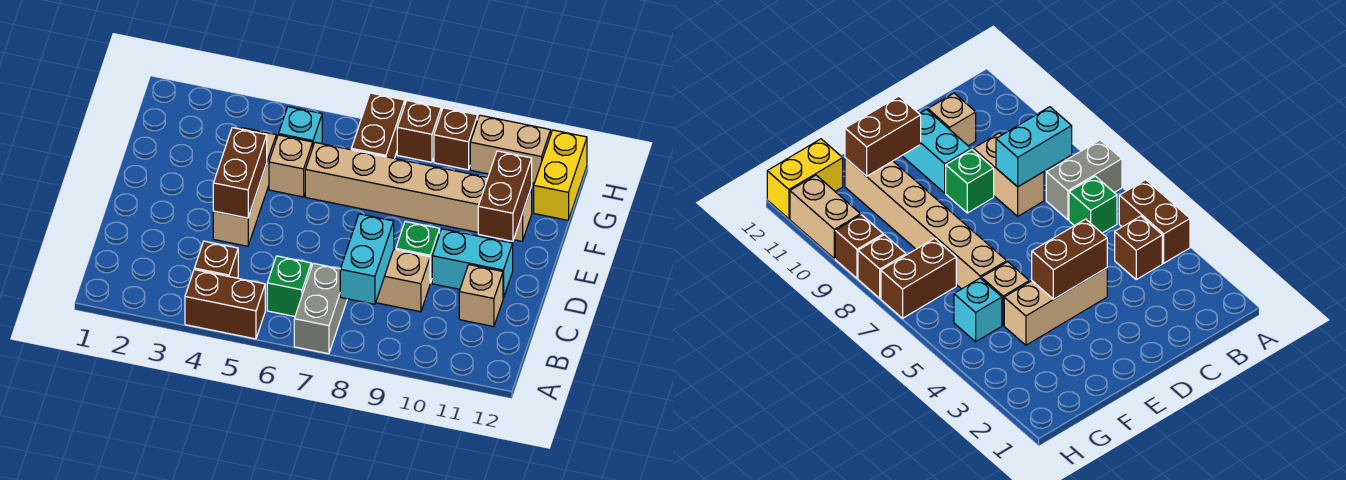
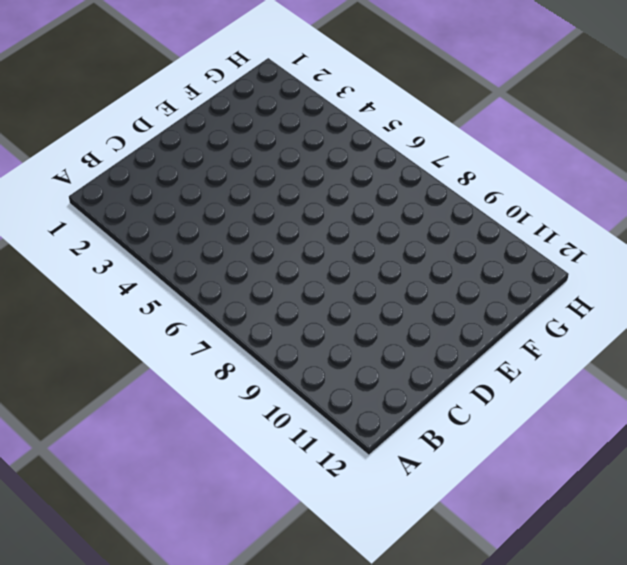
none -> brown 1x2 brick [185,270,265,339]
none -> grey 1x2 brick [294,263,347,354]
none -> brown 1x1 brick [194,241,238,278]

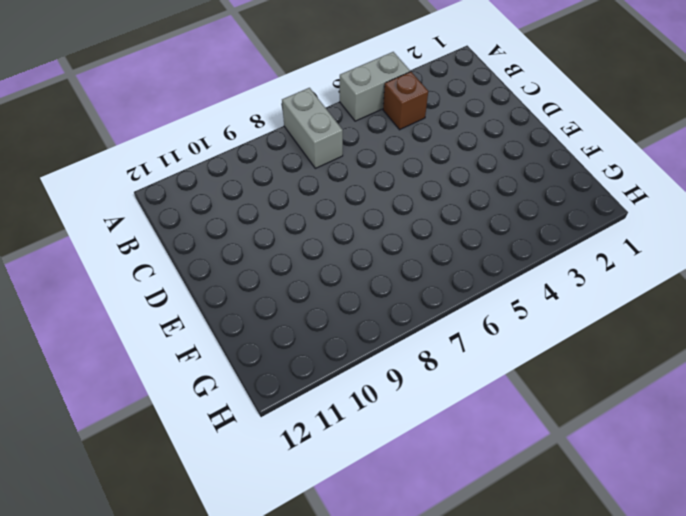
grey 1x2 brick [340,52,410,121] -> brown 1x2 brick [185,270,265,339]
none -> green 1x1 brick [267,256,311,317]
none -> tan 1x2 brick [376,250,430,312]
none -> tan 1x1 brick [459,265,503,327]

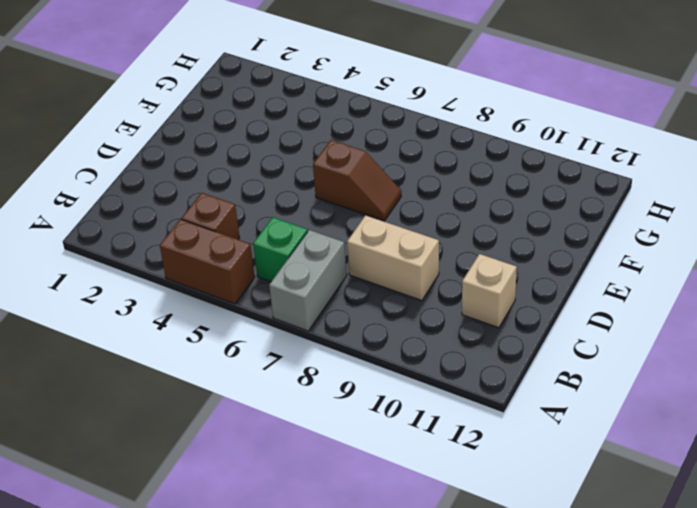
brown 1x2 slope [313,140,401,221] -> none
none -> tan 1x3 brick [213,128,276,246]
none -> green 1x1 brick [396,221,440,283]
none -> cyan 1x2 brick [432,229,513,298]

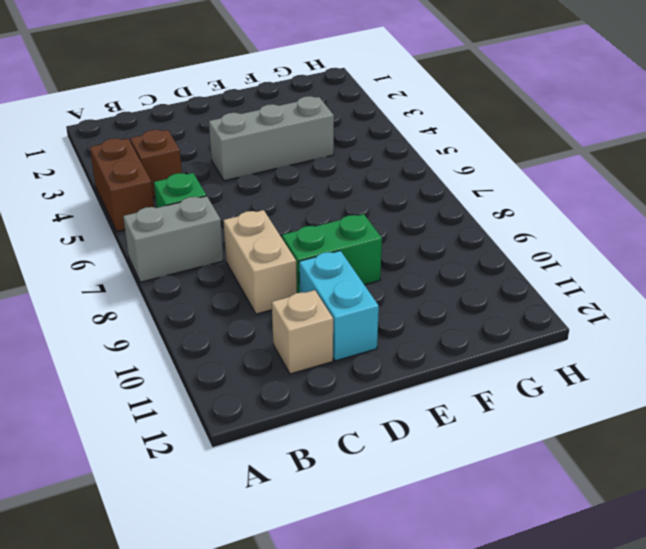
grey 1x3 brick [209,96,334,181] -> tan 1x3 brick [213,128,276,246]
green 1x2 brick [282,214,382,293] -> green 1x1 brick [396,221,440,283]
none -> tan 1x1 brick [269,135,313,197]
none -> tan 1x6 brick [305,143,532,241]
none -> cyan 1x1 brick [278,107,322,145]

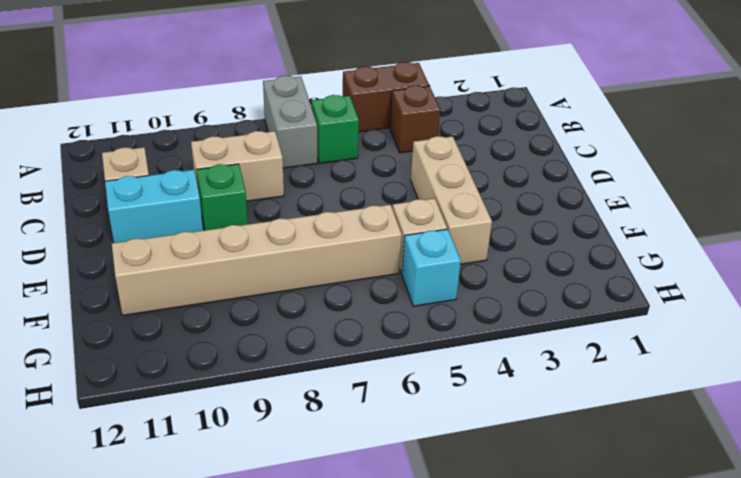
none -> brown 1x2 brick [351,93,405,158]
none -> yellow 1x2 brick [534,130,587,220]
none -> brown 1x1 brick [397,101,441,162]

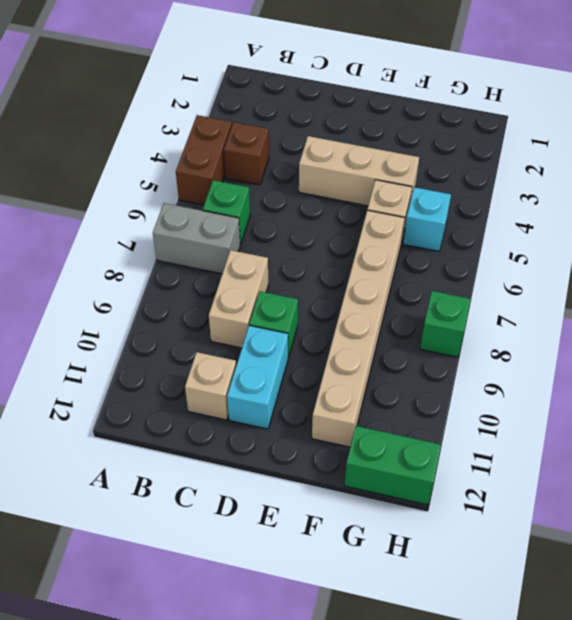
green 1x2 brick [344,426,441,505] -> yellow 1x2 brick [534,130,587,220]
green 1x1 brick [420,291,471,357] -> brown 1x1 brick [397,101,441,162]
none -> brown 1x2 brick [351,93,405,158]
none -> brown 1x1 brick [434,108,478,170]
none -> tan 1x2 brick [470,115,551,183]

